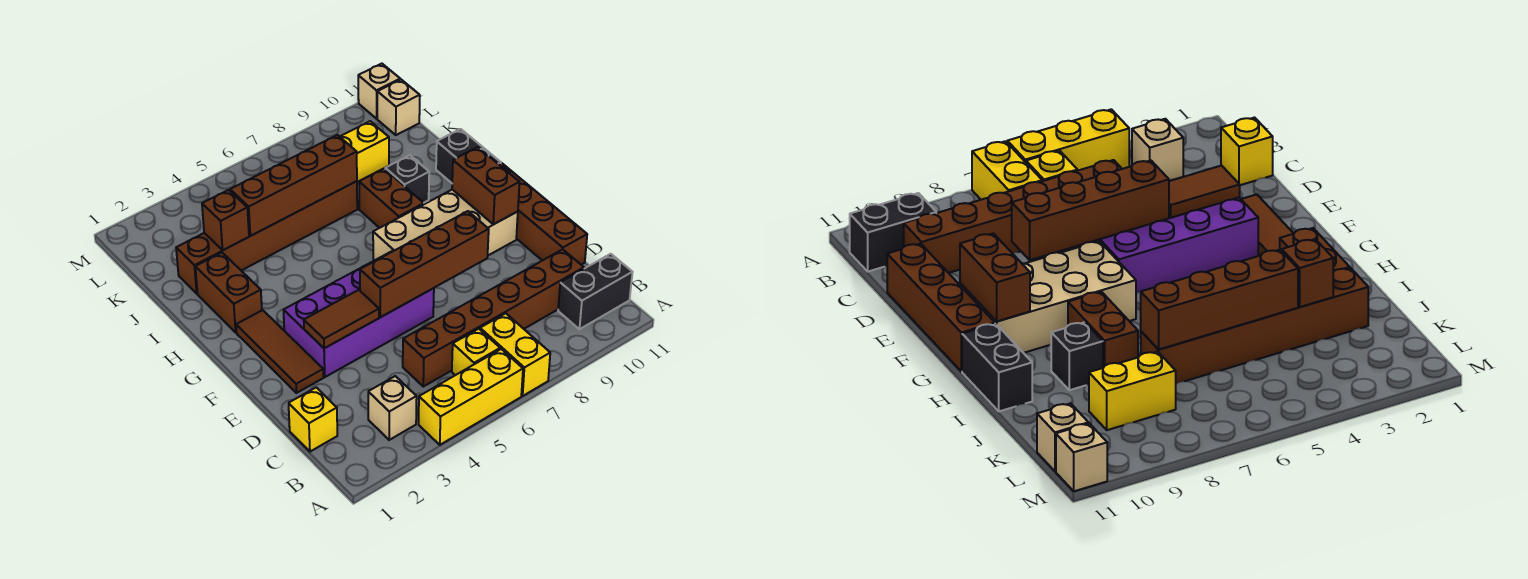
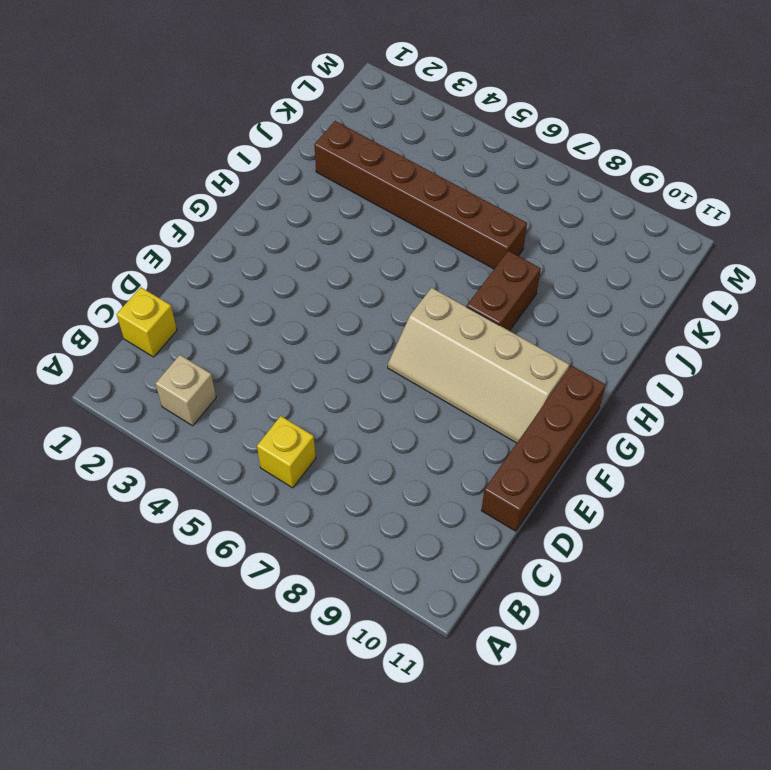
tan 2x4 slope [388,288,570,443] -> tan 2x4 brick [373,190,518,261]
none -> yellow 1x3 brick [419,349,523,445]
none -> yellow 1x2 brick [480,313,550,396]
none -> black 1x2 brick [558,254,633,329]

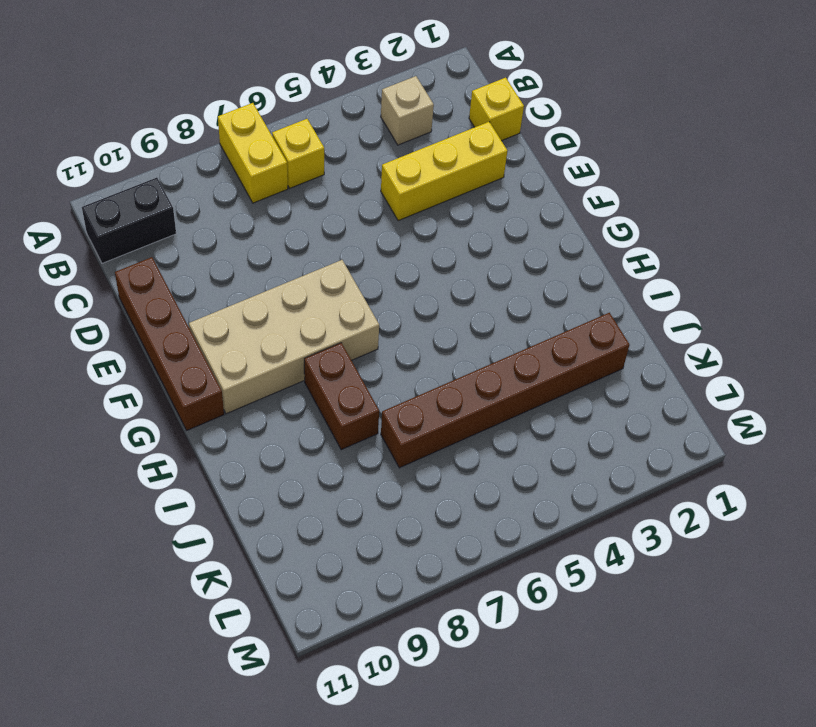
yellow 1x3 brick [381,122,507,221] -> yellow 1x3 brick moved to [419,349,523,445]
none -> brown 1x6 brick [403,249,584,387]
none -> brown 1x3 tile [236,310,323,393]
none -> purple 2x4 brick [283,251,434,377]

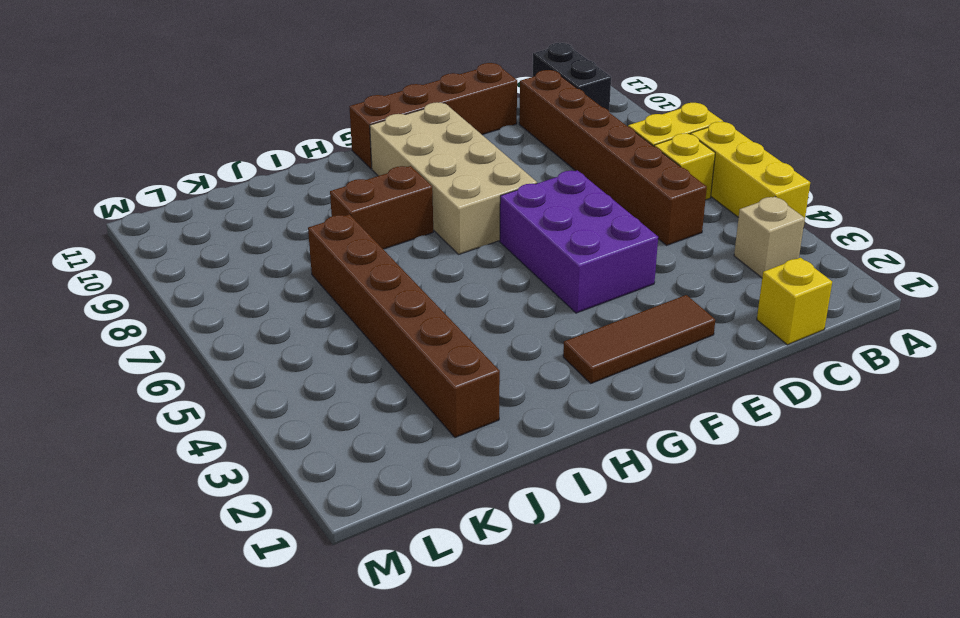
purple 2x3 brick [500,170,658,313] -> purple 2x4 brick [283,251,434,377]
none -> brown 1x2 brick [195,253,262,332]
none -> black 1x2 brick [436,129,501,183]
none -> black 1x1 brick [385,155,429,203]

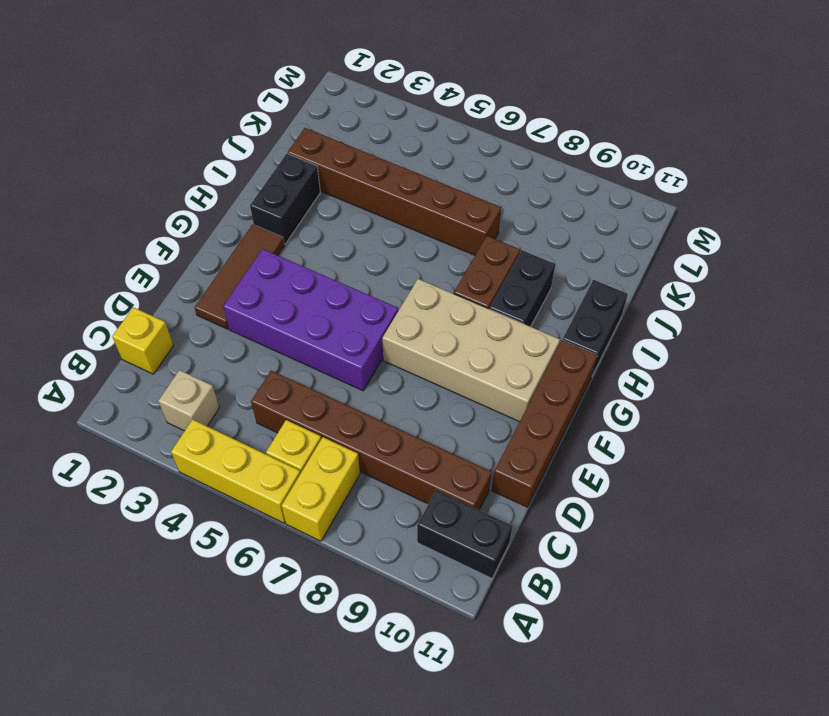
black 1x2 brick [250,154,320,244] -> brown 1x2 brick [195,253,262,332]
black 1x2 brick [490,250,555,327] -> black 1x1 brick [385,155,429,203]
none -> yellow 1x2 brick [340,121,389,182]
none -> tan 1x1 brick [377,80,420,135]
none -> tan 1x1 brick [358,64,400,119]

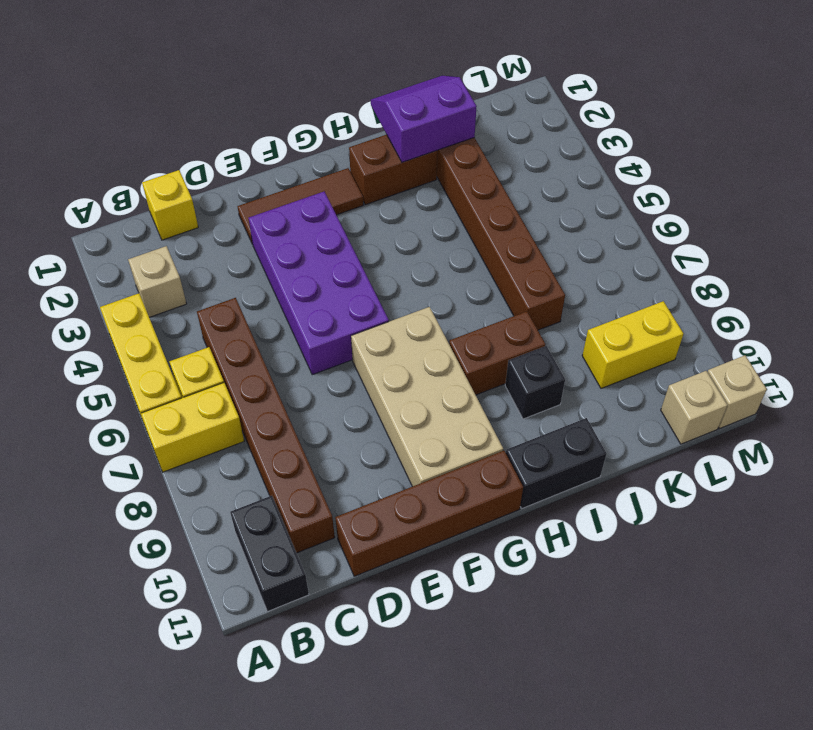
purple 2x2 slope [371,76,477,162] -> none
yellow 1x2 brick [582,301,683,388] -> yellow 1x2 brick turned to [340,121,389,182]
none -> brown 1x2 tile [304,290,379,348]
none -> brown 1x4 brick [360,211,489,317]
none -> brown 1x2 brick [452,147,520,224]

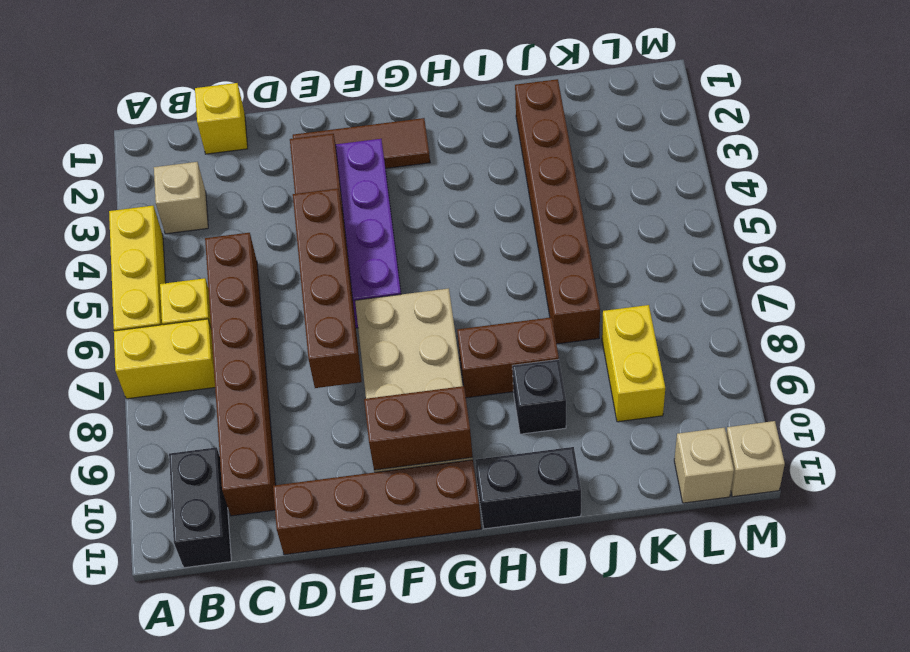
none -> brown 1x2 brick [195,253,262,332]
none -> brown 1x1 brick [202,190,249,250]
none -> brown 1x4 brick [230,135,357,236]

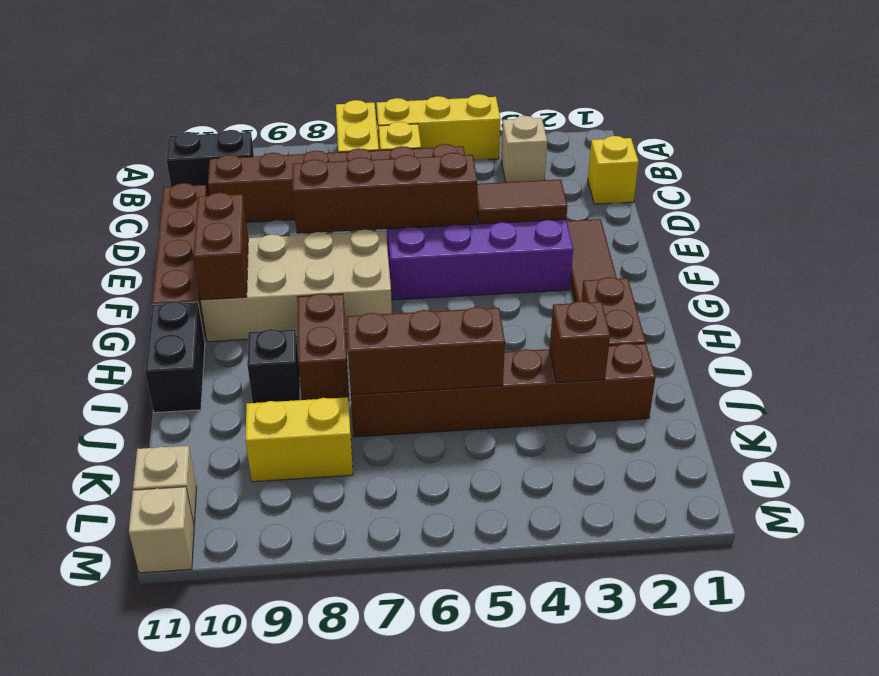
brown 1x3 brick [346,307,505,395] -> brown 1x4 brick [230,135,357,236]

